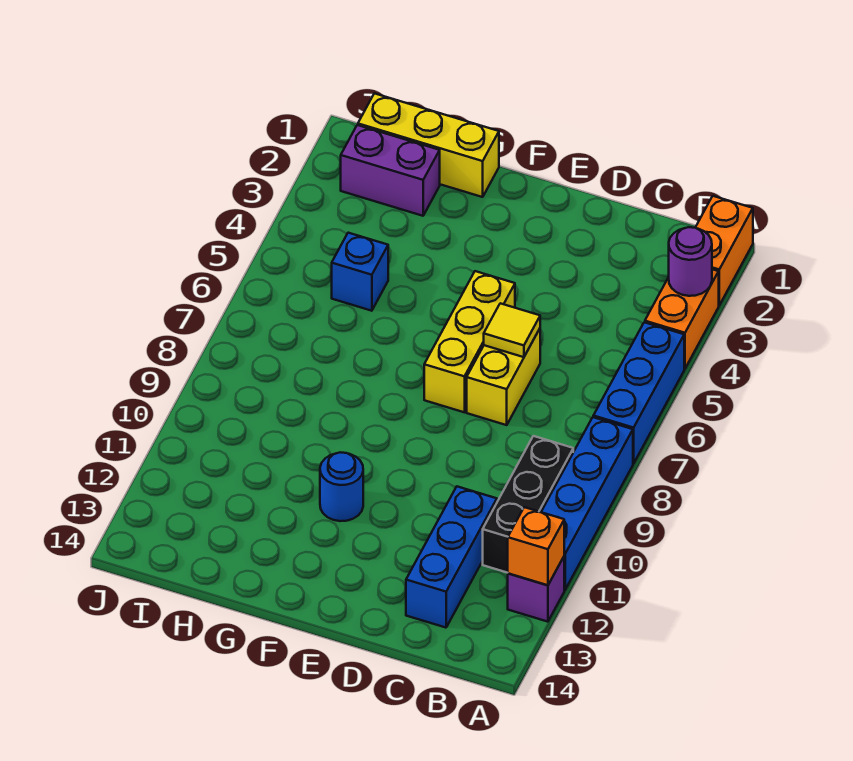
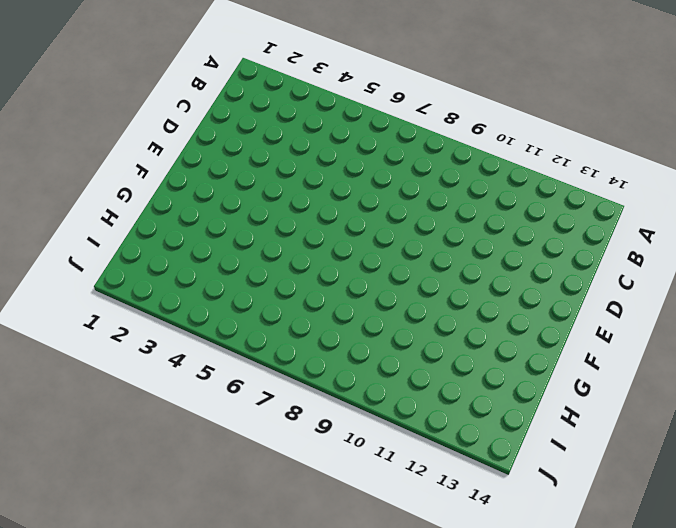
none -> orange 1x2 brick [695,196,753,305]
none -> orange 1x2 brick [645,269,719,369]
none -> blue 1x3 brick [593,322,684,464]

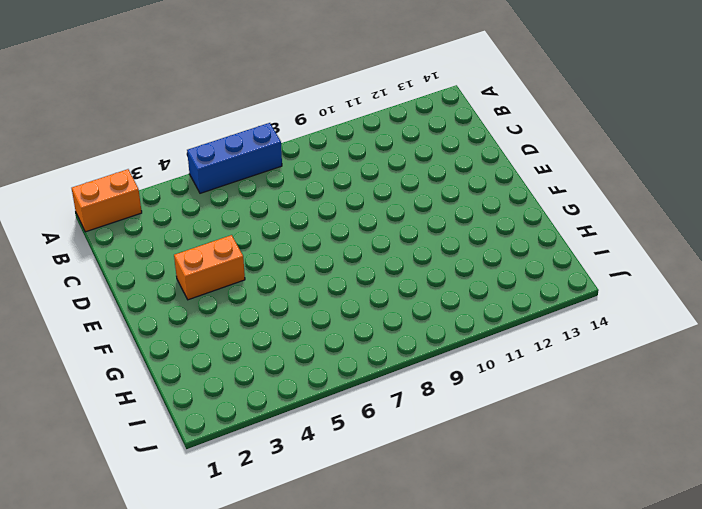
orange 1x2 brick [174,235,245,300] -> orange 1x2 brick moved to [645,269,719,369]
none -> blue 1x4 brick [541,417,633,590]
none -> purple 1x1 brick [508,557,564,622]
none -> black 1x3 brick [483,436,573,573]

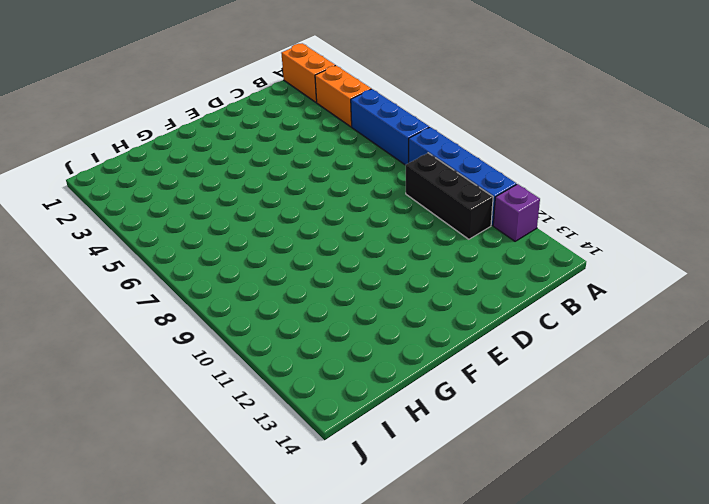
none -> blue 1x3 brick [406,487,497,628]
none -> yellow 1x2 brick [467,329,540,425]
none -> yellow 1x3 brick [424,271,515,412]

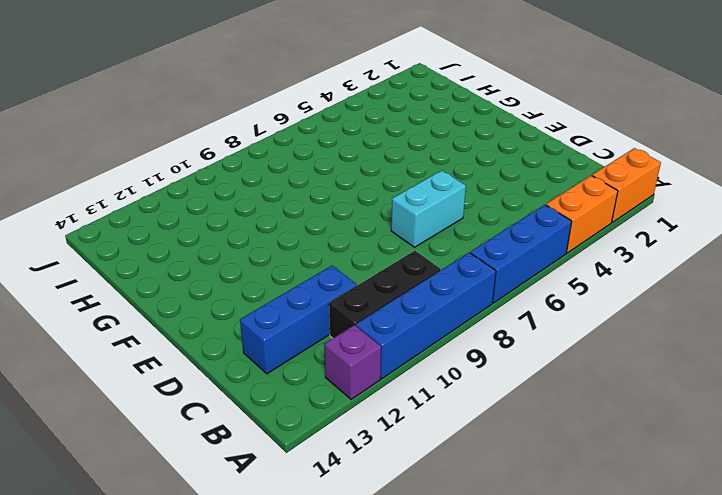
cyan 1x2 brick [391,170,466,247] -> yellow 1x2 brick [467,329,540,425]
none -> yellow 1x3 brick [424,271,515,412]
none -> blue 1x1 round brick [320,452,363,521]
none -> yellow 1x3 brick [358,93,499,197]

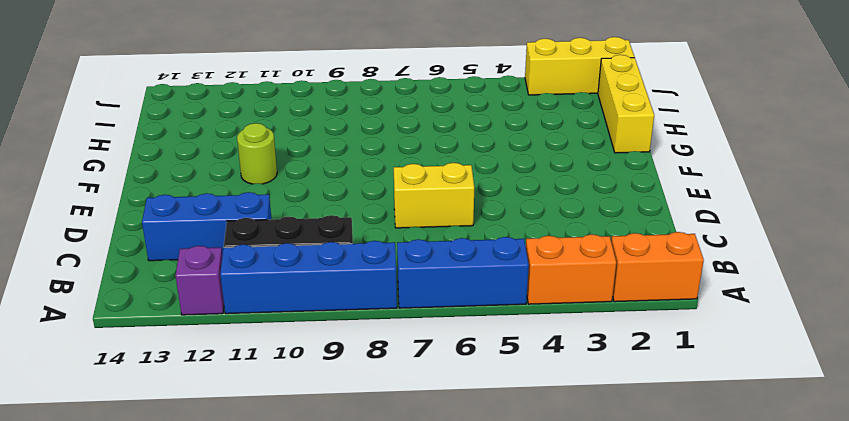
lime 1x1 round brick [237,123,277,184] -> blue 1x1 round brick [320,452,363,521]
yellow 1x3 brick [525,37,634,95] -> yellow 1x3 brick moved to [424,271,515,412]
none -> purple 1x2 brick [341,125,440,216]
none -> blue 1x1 brick [332,233,388,311]
none -> purple 1x1 round brick [669,227,712,296]

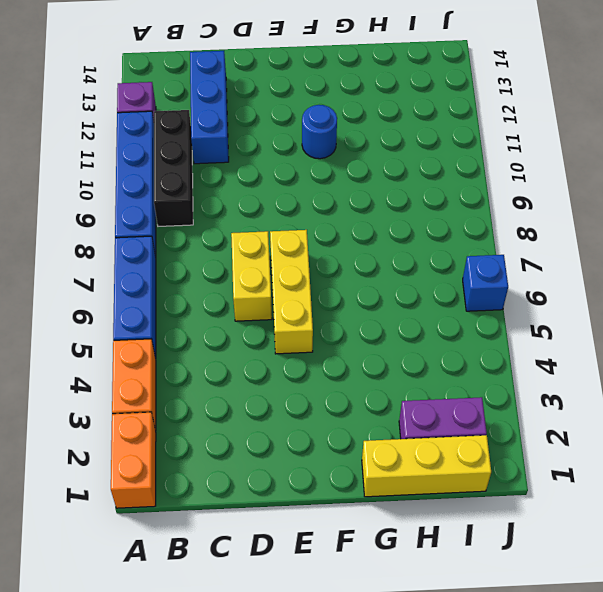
blue 1x1 brick [463,255,508,311] -> blue 1x1 brick moved to [332,233,388,311]
none -> purple 1x1 round brick [669,227,712,296]
none -> orange 1x1 brick [508,507,564,585]
none -> yellow 1x1 tile [484,303,540,357]

